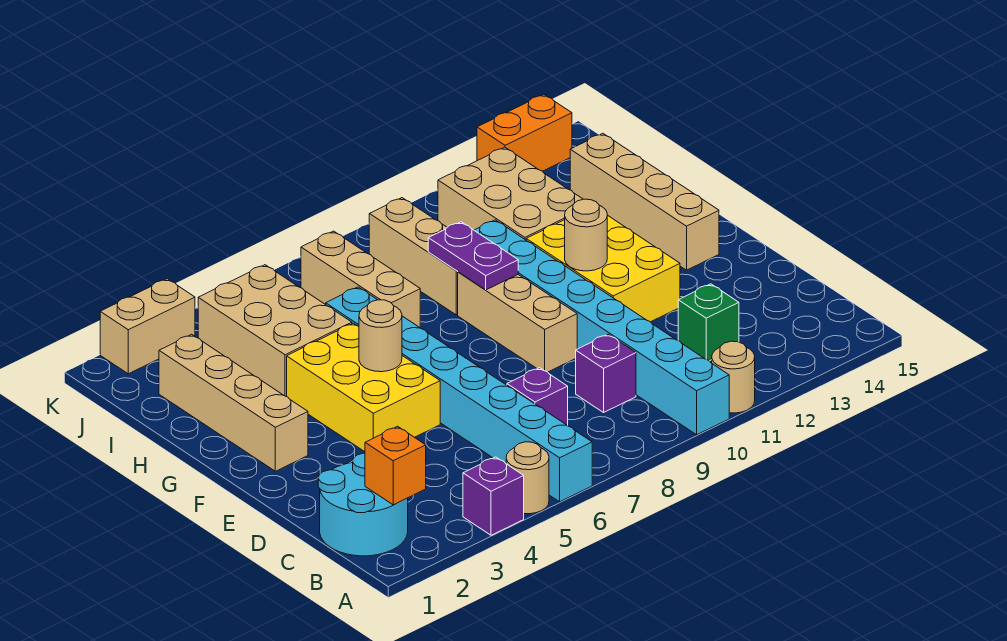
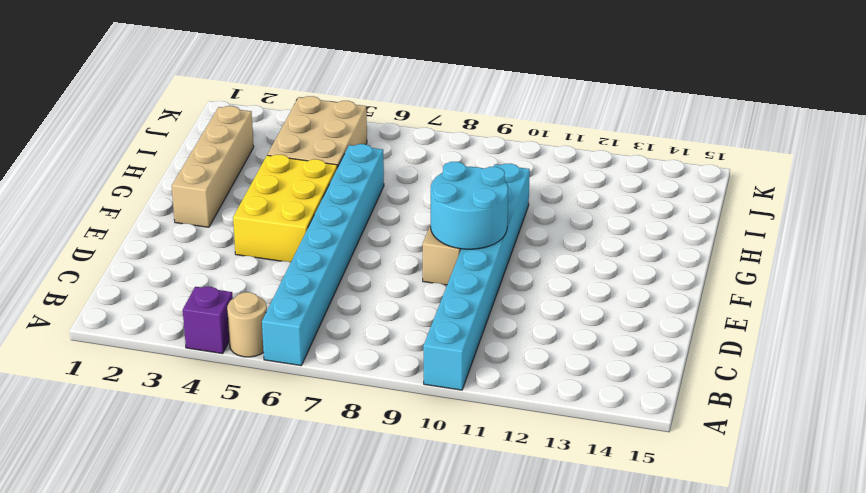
cyan 2x2 round brick [431,162,508,249] -> cyan 2x2 round brick moved to [318,453,408,556]
none -> tan 1x1 round brick [712,341,755,413]
none -> purple 1x1 brick [507,368,568,426]
none -> purple 1x1 brick [576,334,636,412]

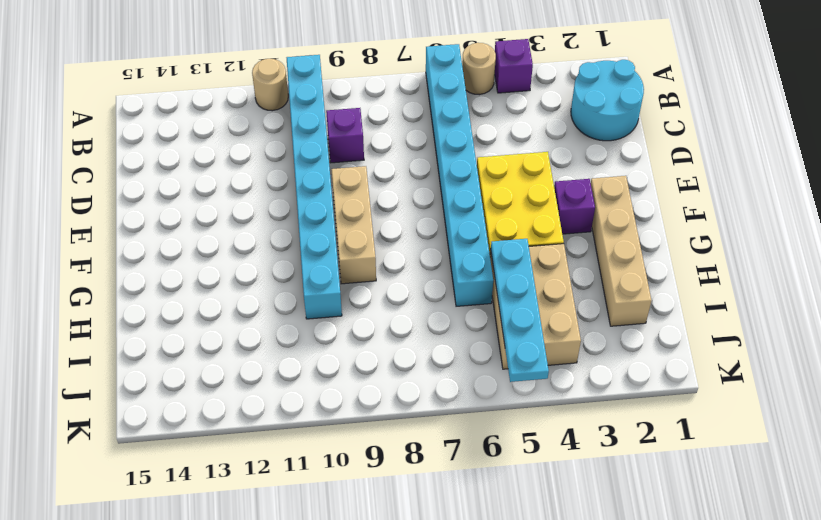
purple 1x1 brick [554,179,595,234] -> purple 1x1 brick moved to [507,368,568,426]
cyan 1x4 plate [491,239,549,382] -> none
none -> green 1x1 brick [678,284,739,361]
none -> yellow 2x3 brick [526,215,680,322]
none -> tan 1x4 brick [570,133,719,270]

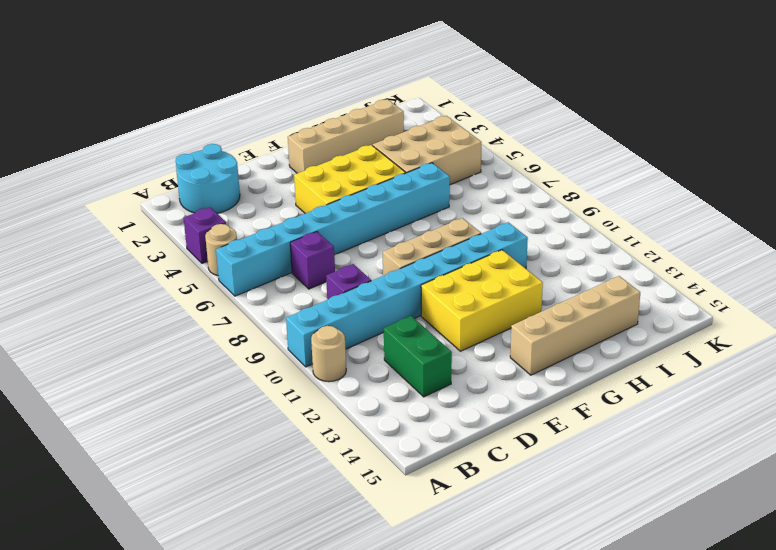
green 1x2 brick [384,316,452,397] -> green 1x1 brick [678,284,739,361]
none -> tan 1x3 brick [301,231,420,327]
none -> tan 1x3 brick [369,198,458,315]
none -> tan 2x3 brick [438,147,583,240]

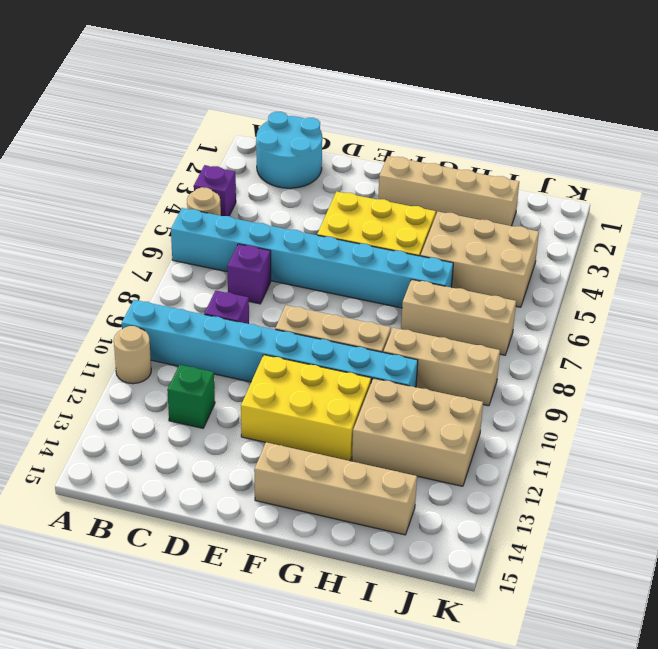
none -> tan 1x2 brick [100,279,195,374]
none -> orange 1x2 brick [477,94,572,171]
none -> orange 1x1 brick [365,426,426,505]

